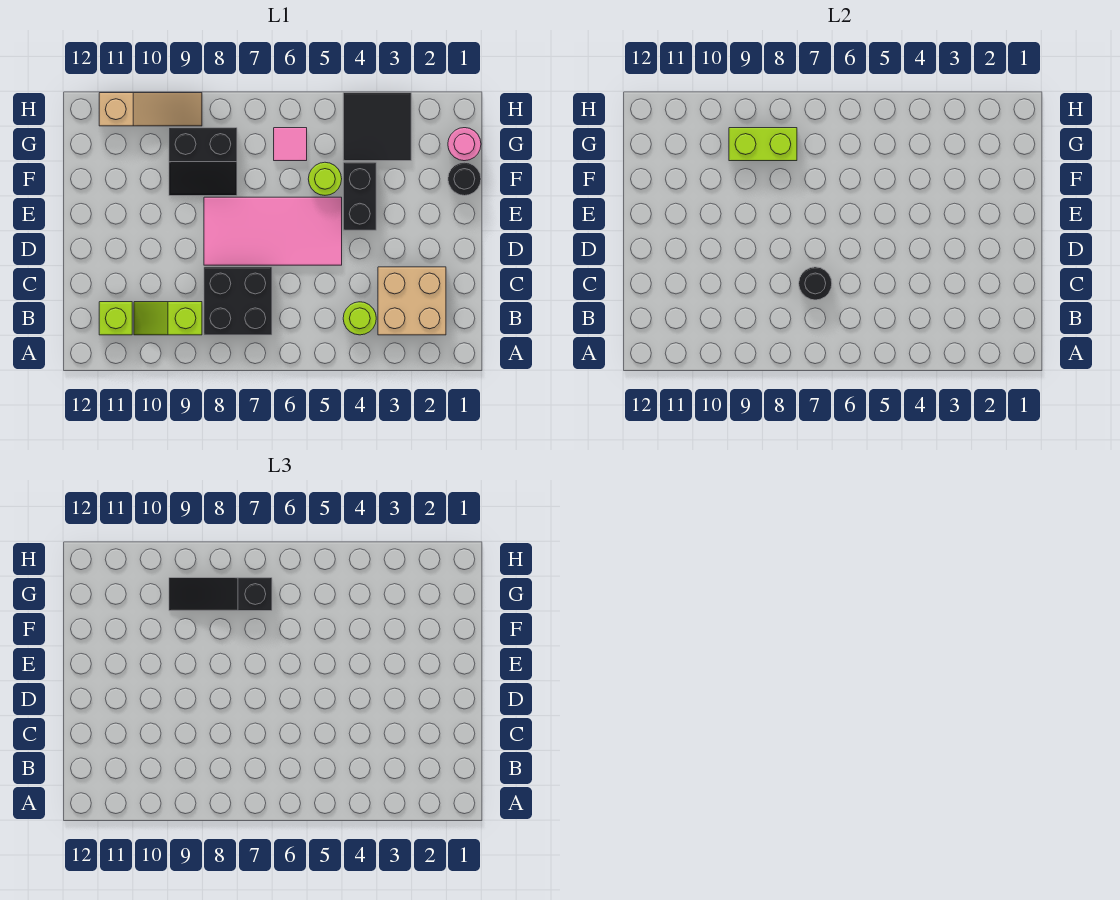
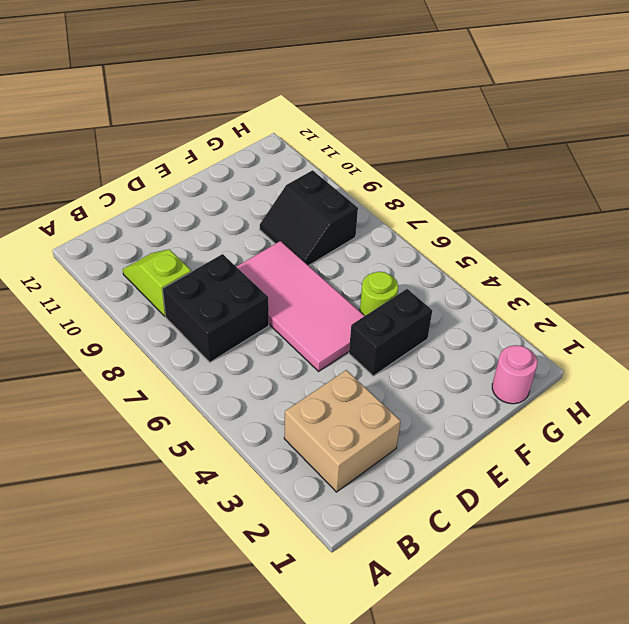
none -> lime 1x1 round brick [343,302,376,335]
none -> lime 1x1 brick [99,302,132,335]
none -> black 1x1 round brick [448,162,481,196]

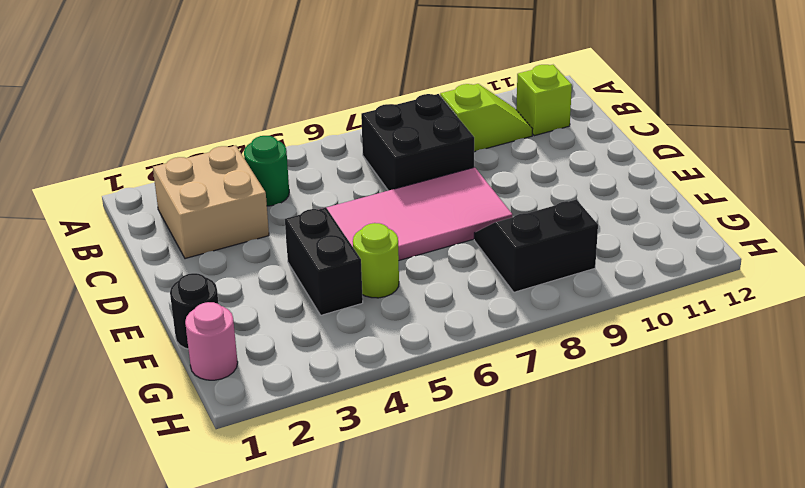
green 1x1 round brick [244,136,289,206] -> lime 1x1 round brick [343,302,376,335]
none -> black 2x2 tile [343,93,411,161]
none -> pink 1x1 tile [274,128,307,161]
none -> tan 1x3 slope [99,93,202,126]

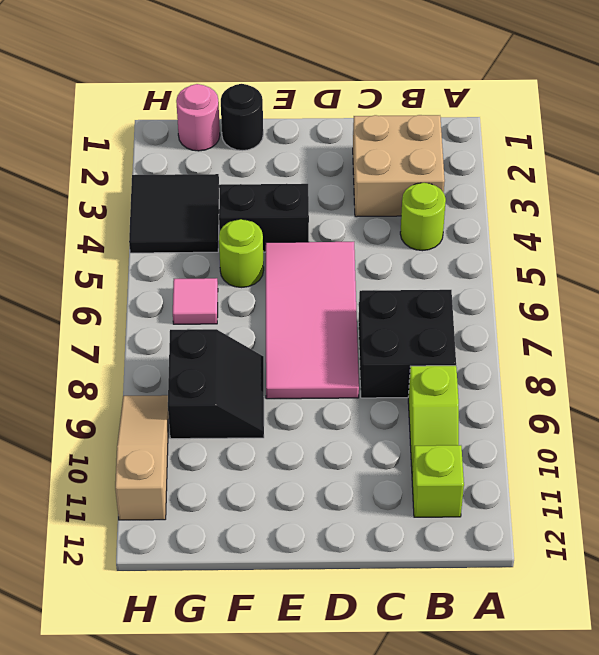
none -> black 1x1 round brick [799,267,832,300]
none -> lime 1x2 brick [729,128,797,161]
none -> black 1x3 slope [169,578,272,611]

